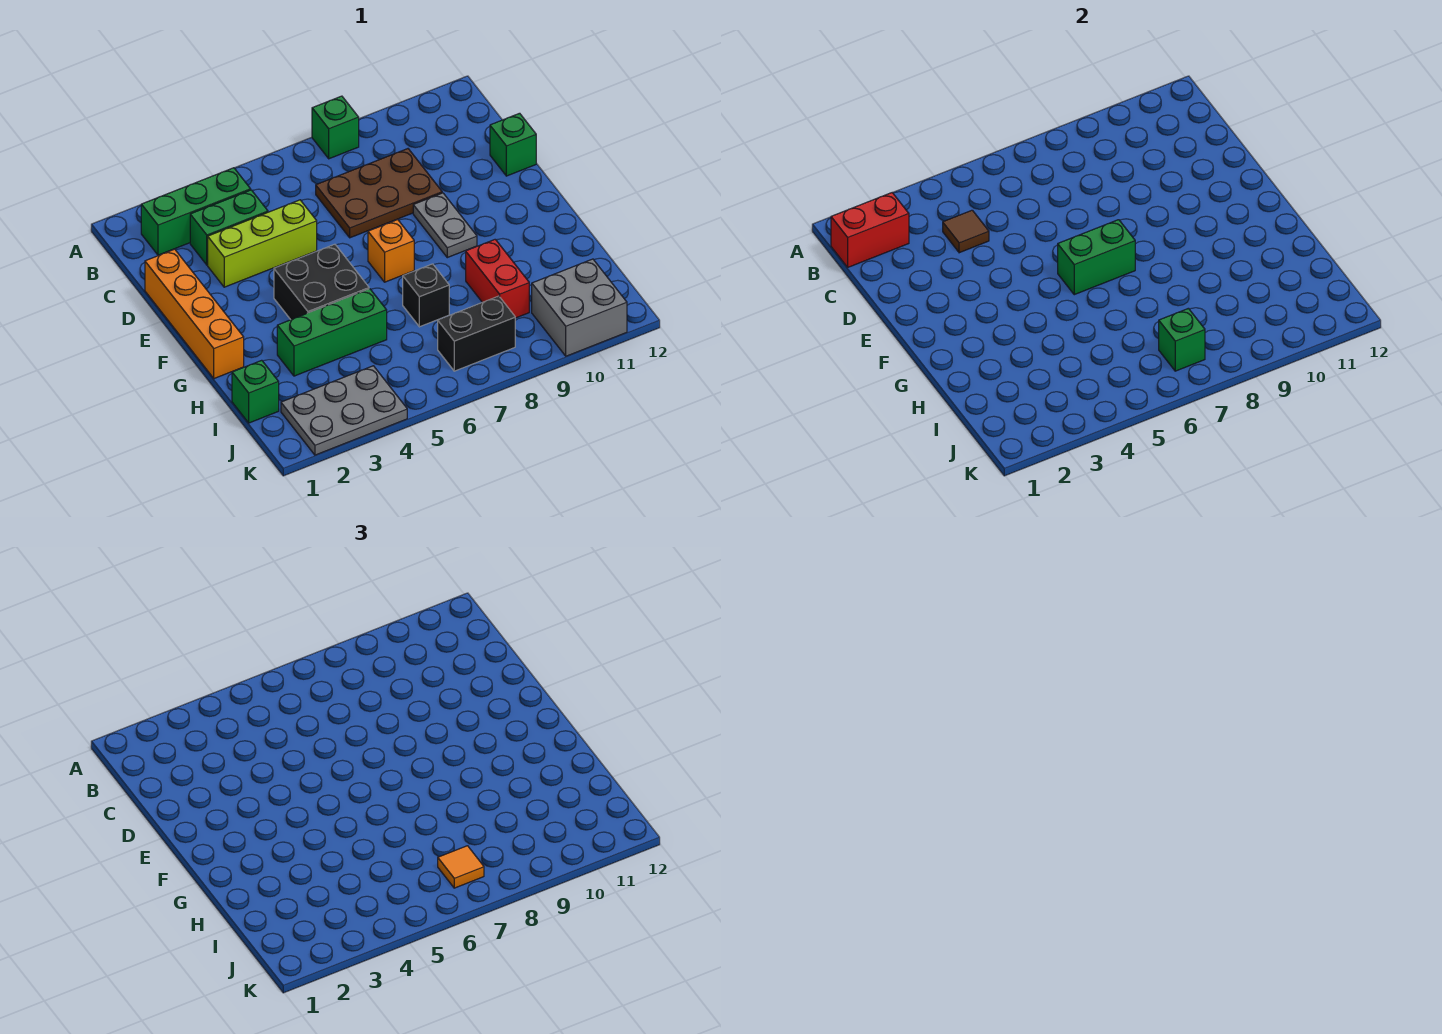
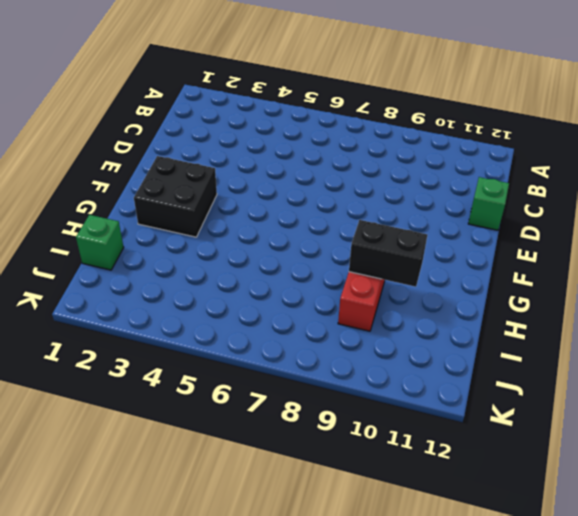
black 2x2 brick [134,156,217,237] -> black 2x2 brick moved to [274,244,369,320]
black 1x2 brick [349,220,427,287] -> black 1x2 brick moved to [438,296,515,371]
none -> green 1x1 brick [312,96,359,159]
none -> green 1x3 brick [141,168,251,255]
none -> green 1x2 brick [190,190,268,265]

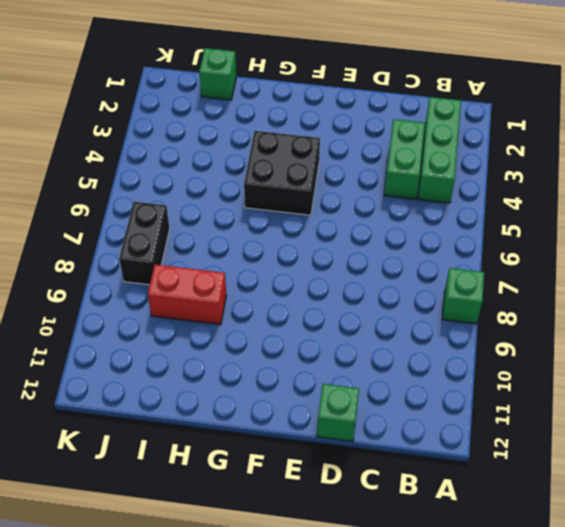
none -> brown 2x3 plate [316,149,442,238]
none -> orange 1x4 brick [145,249,244,379]
none -> lime 1x3 brick [208,200,317,287]

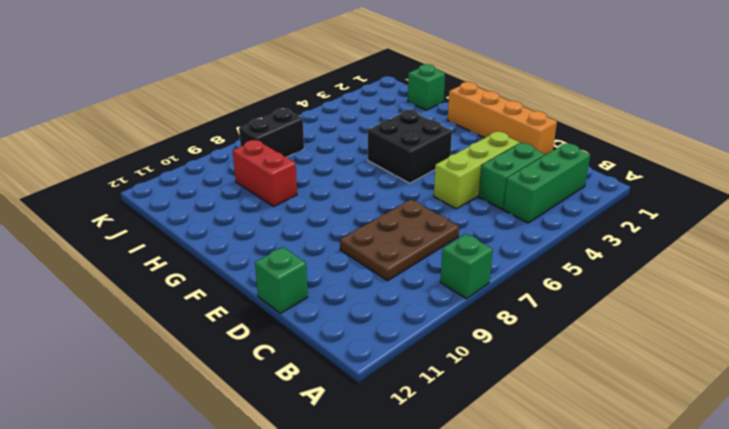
none -> grey 1x2 plate [413,193,477,258]
none -> orange 1x1 brick [368,220,414,282]
none -> green 1x3 brick [277,289,387,376]

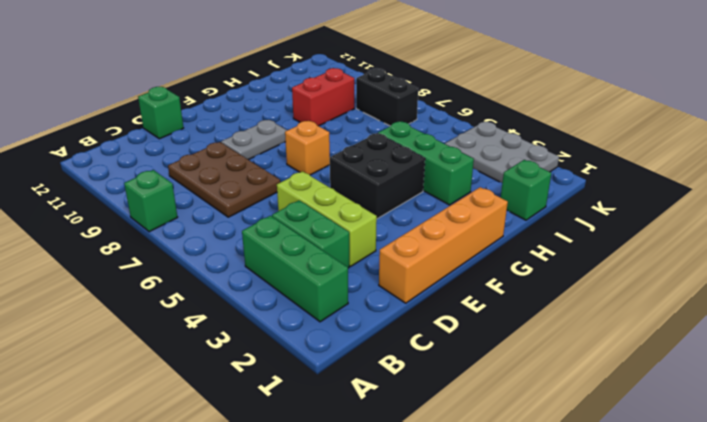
none -> black 1x1 brick [403,264,449,327]
none -> grey 2x2 brick [532,259,627,356]
none -> red 1x2 brick [831,193,909,267]

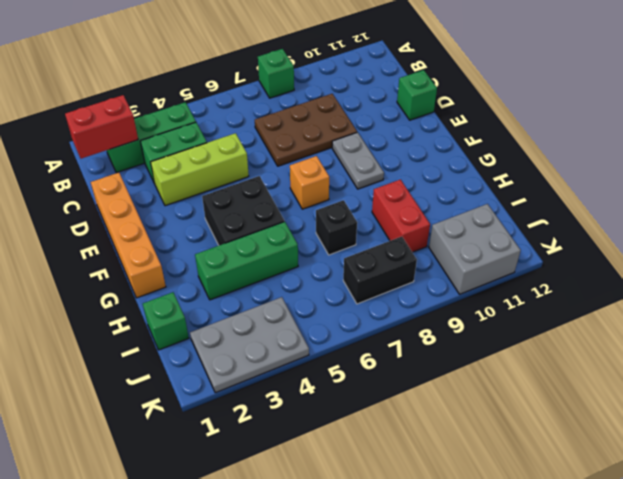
none -> brown 1x1 tile [943,210,989,253]
none -> green 1x2 brick [1058,220,1135,295]
none -> green 1x1 brick [1159,308,1205,371]

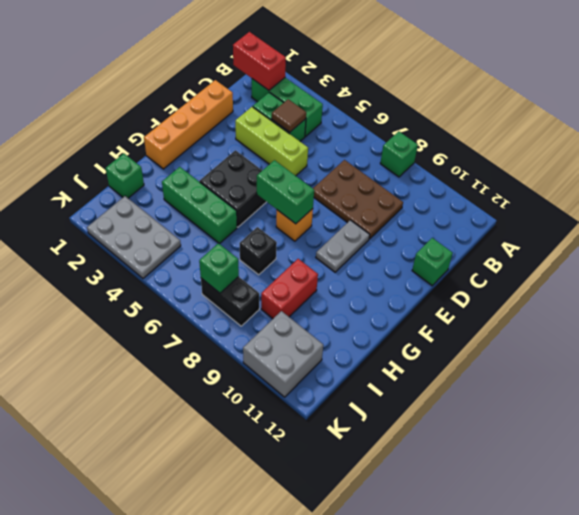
none -> orange 1x1 tile [438,846,484,888]

